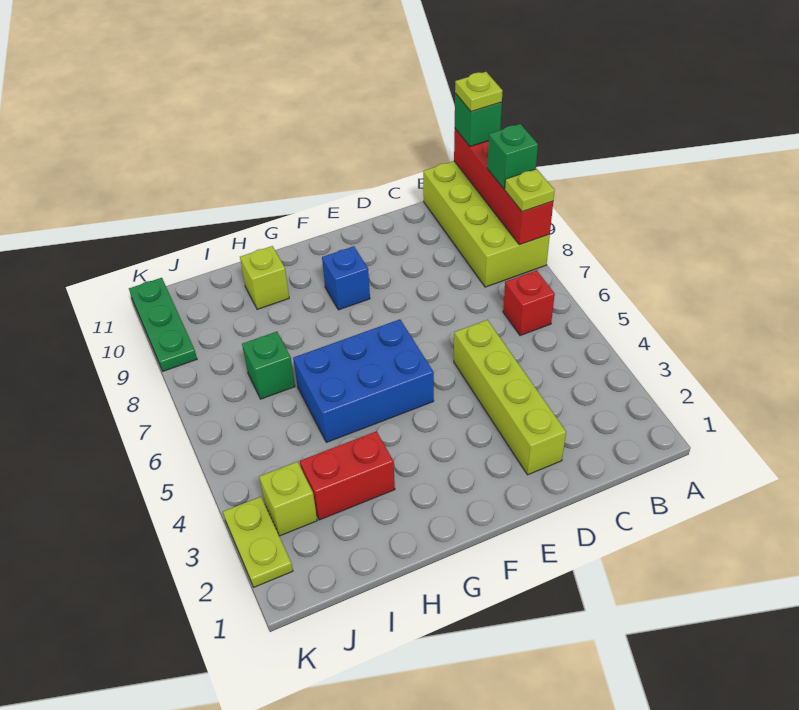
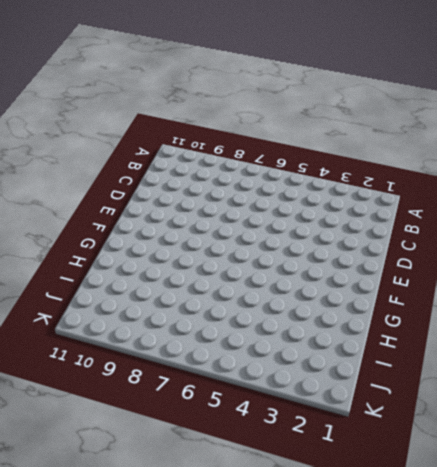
none -> lime 2x4 brick [423,161,550,287]
none -> red 1x1 brick [503,270,555,336]
none -> lime 1x4 brick [454,320,566,475]

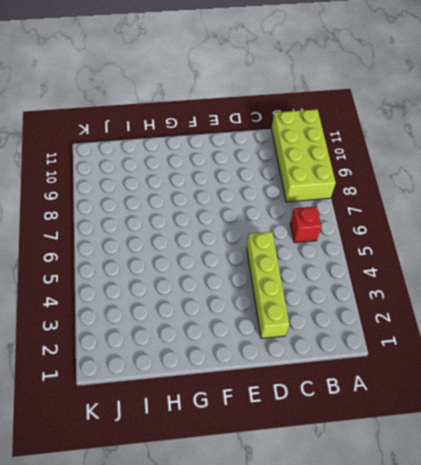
none -> blue 2x3 brick [293,319,434,442]
none -> blue 1x1 brick [322,246,370,310]
none -> red 1x2 brick [300,431,395,520]

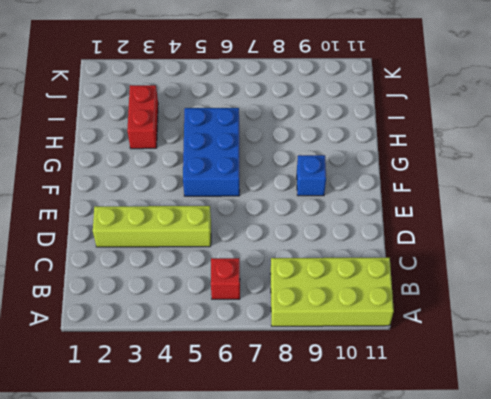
none -> lime 1x1 brick [240,246,289,309]
none -> green 1x1 brick [242,332,295,399]
none -> lime 1x1 brick [259,462,317,536]

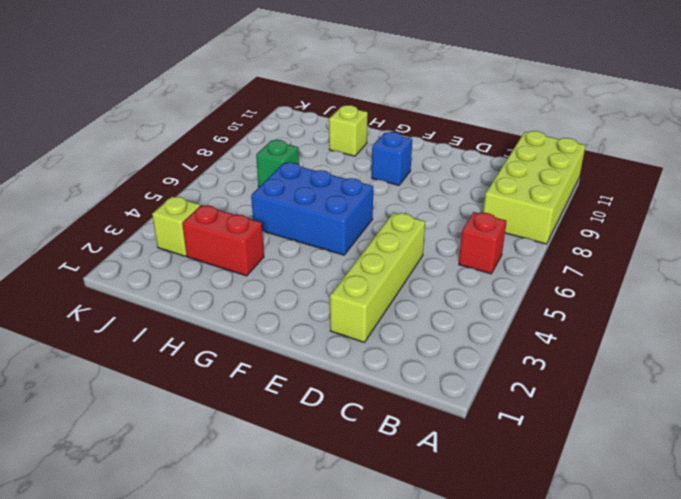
none -> lime 1x2 plate [223,497,293,587]
none -> green 1x3 plate [129,278,197,371]
none -> red 1x4 brick [454,129,553,245]

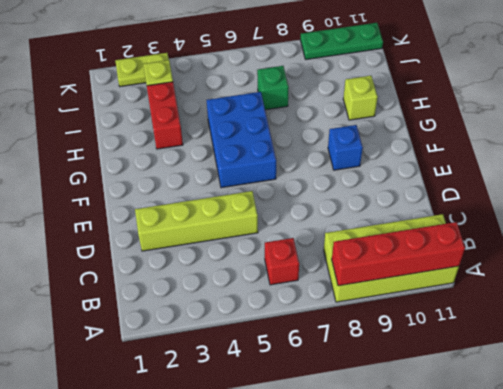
none -> lime 1x1 plate [505,169,555,212]
none -> green 1x1 brick [487,124,538,189]
none -> green 1x1 brick [455,93,502,147]

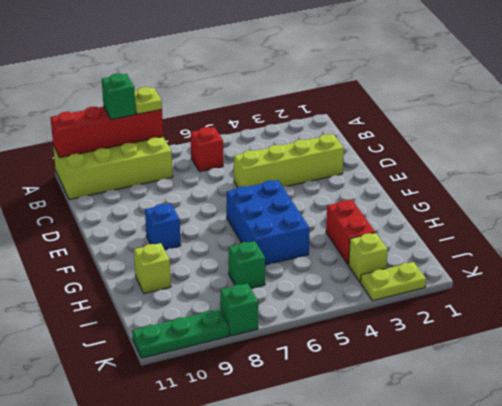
green 1x1 brick [220,283,258,336] -> green 1x1 brick moved to [455,93,502,147]
none -> lime 1x1 plate [455,72,503,111]

